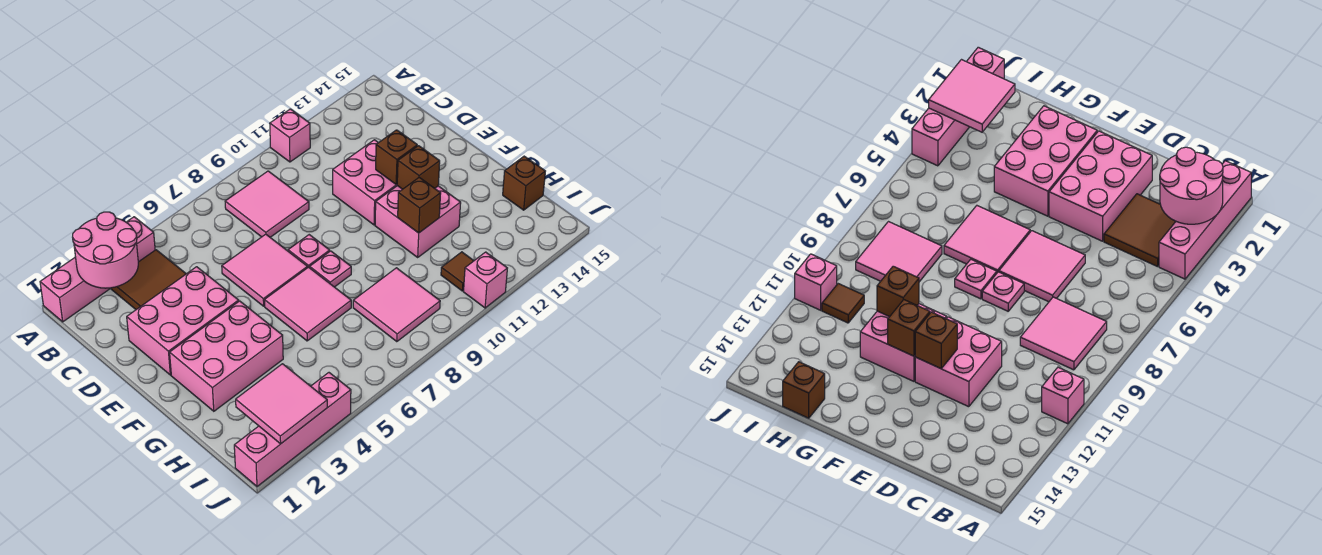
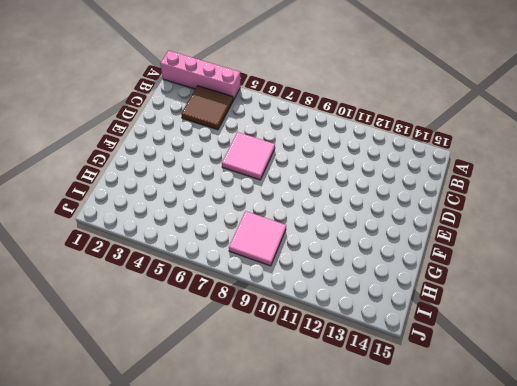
none -> pink 1x1 brick [270,109,310,162]
none -> pink 2x2 tile [225,171,309,237]
none -> pink 2x3 brick [127,267,239,375]

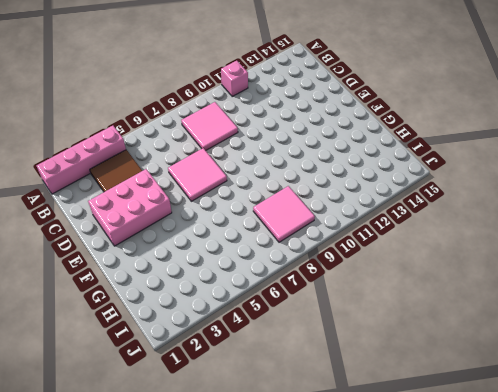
none -> pink 2x2 brick [333,140,397,225]
none -> pink 1x1 plate [288,235,330,268]
none -> pink 2x3 brick [170,301,283,411]

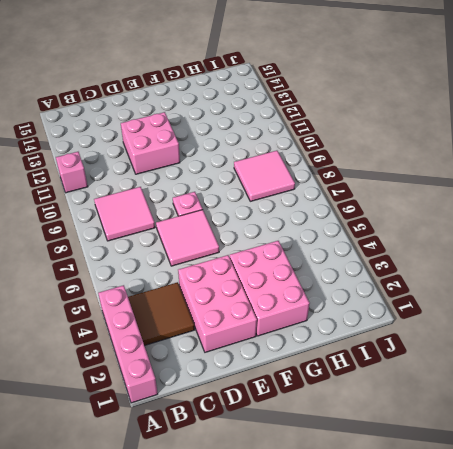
none -> pink 2x2 tile [264,267,351,341]
none -> pink 1x1 plate [310,251,351,287]
none -> pink 2x2 brick [375,186,461,257]

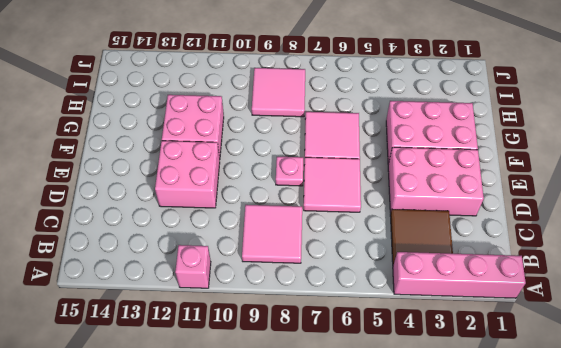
none -> pink 1x1 plate [310,251,351,287]
none -> brown 1x1 brick [503,156,545,210]
none -> brown 1x1 tile [441,252,474,291]

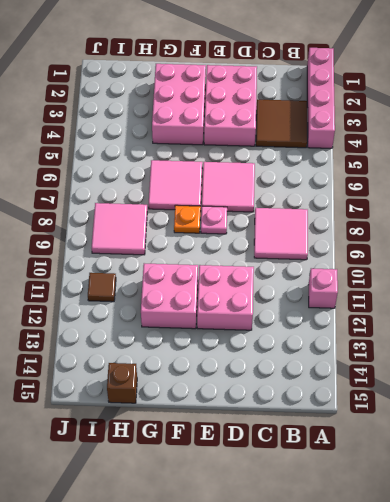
orange 1x1 plate [174,205,201,233] -> pink 1x1 plate [310,251,351,287]
none -> pink 1x4 brick [234,373,351,486]
none -> pink 1x1 brick [464,252,507,308]
none -> pink 2x2 round brick [73,212,138,288]

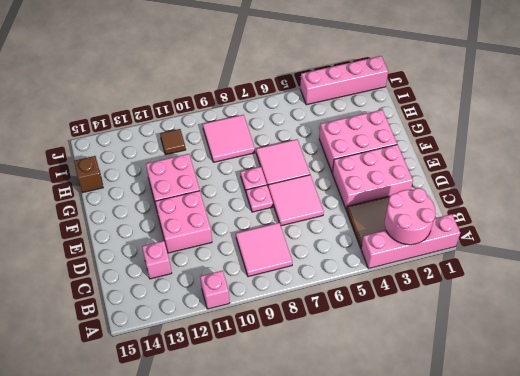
pink 1x1 brick [142,241,172,279] -> pink 1x1 brick moved to [464,252,507,308]
none -> brown 1x1 brick [376,130,417,184]
none -> brown 1x1 brick [397,146,440,189]
none -> brown 1x1 brick [398,177,441,233]

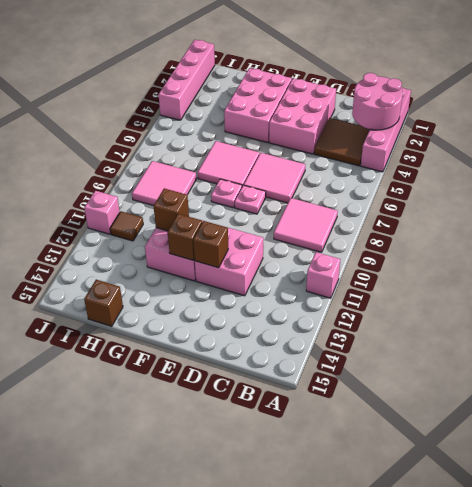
none -> pink 2x2 tile [236,364,327,444]

